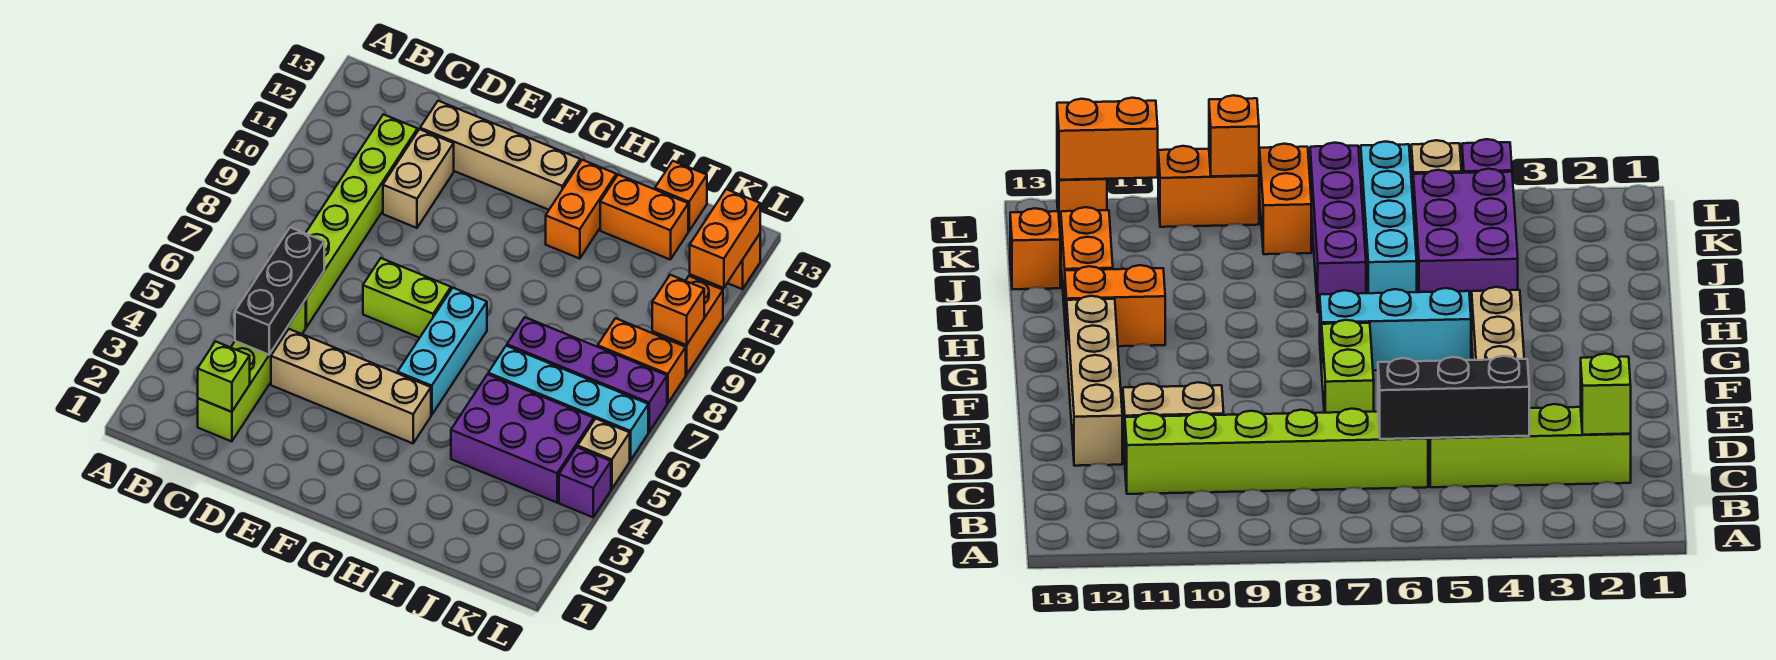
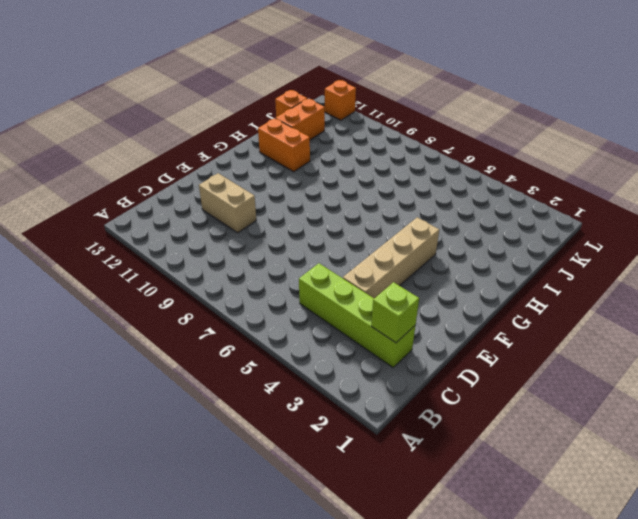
none -> lime 1x6 brick [305,114,418,327]
none -> tan 1x4 brick [420,101,580,210]
none -> lime 1x2 brick [363,258,451,338]

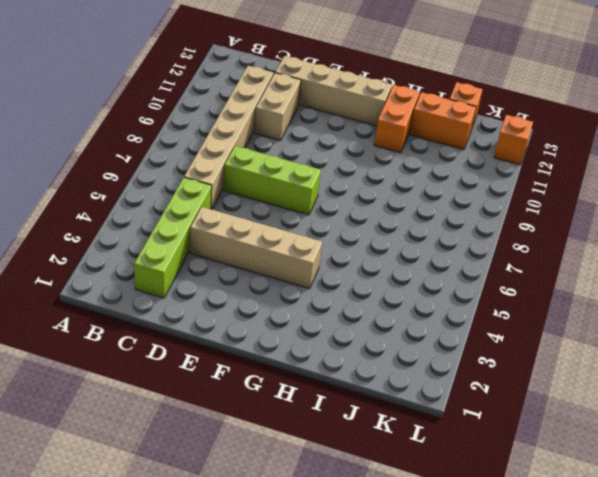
tan 1x6 brick [184,66,274,210] -> lime 1x6 brick [305,114,418,327]
lime 1x3 brick [224,146,321,215] -> lime 1x2 brick [363,258,451,338]
none -> cyan 1x3 brick [398,288,487,415]
none -> purple 2x3 brick [451,374,594,502]
none -> cyan 1x4 brick [488,346,648,460]

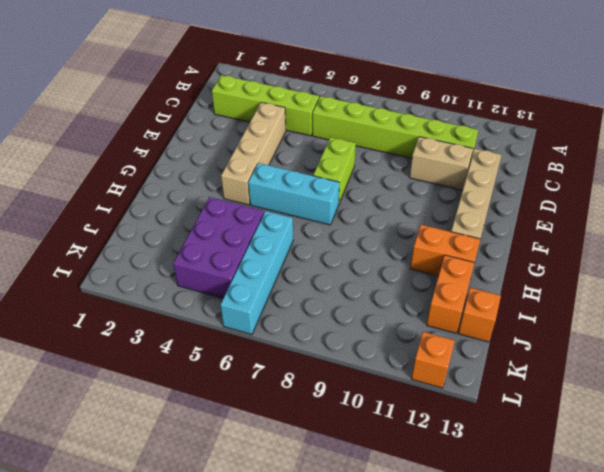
none -> purple 1x4 brick [507,317,667,432]
none -> orange 1x2 brick [598,318,686,403]
none -> purple 1x1 brick [559,447,611,517]

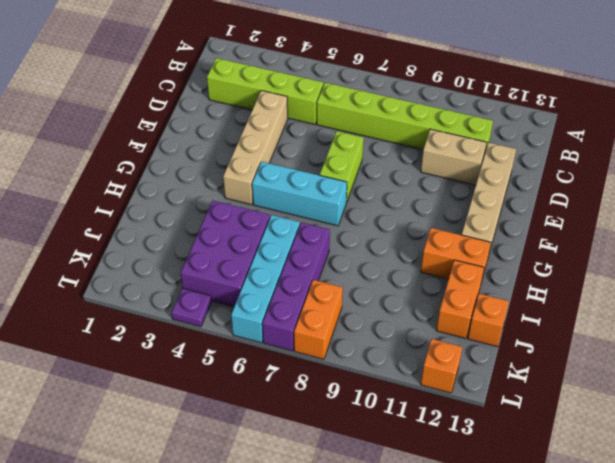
purple 1x1 plate [172,288,211,327] -> purple 1x1 brick [559,447,611,517]
none -> tan 1x1 brick [578,419,630,489]
none -> orange 1x2 brick [652,276,723,375]
none -> lime 1x1 brick [198,342,250,412]

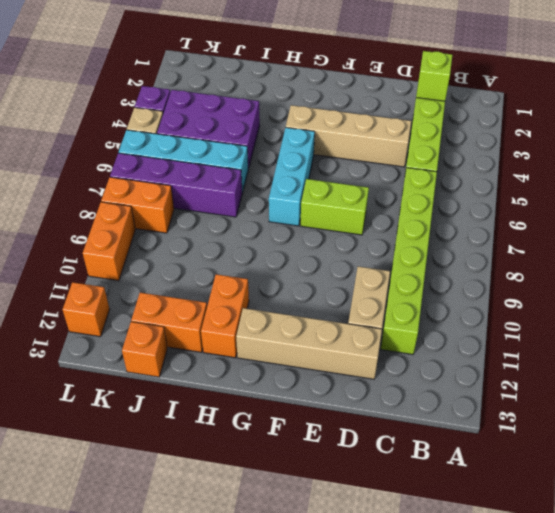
none -> black 1x3 brick [235,227,324,355]
none -> orange 1x1 brick [652,275,704,345]
none -> orange 1x2 brick [690,189,760,288]

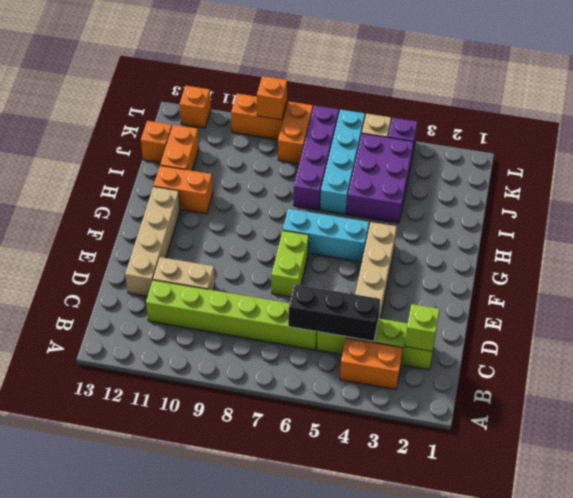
orange 1x2 brick [340,338,403,389] -> orange 1x2 brick moved to [690,189,760,288]

